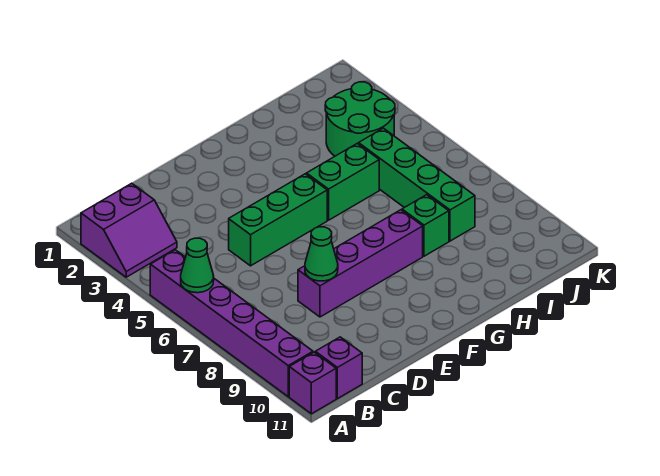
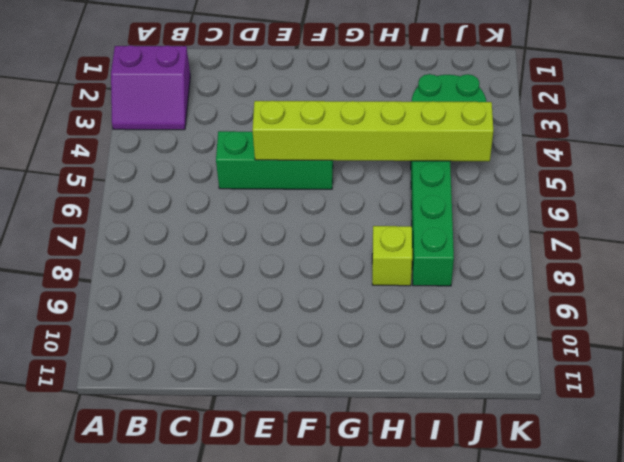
lime 1x6 brick [252,101,493,161] -> none
lime 1x1 brick [372,226,412,286] -> green 1x1 brick [402,195,449,256]
none -> purple 1x6 brick [150,250,313,397]
none -> purple 1x1 brick [289,352,336,414]
none -> purple 1x1 brick [315,337,362,399]

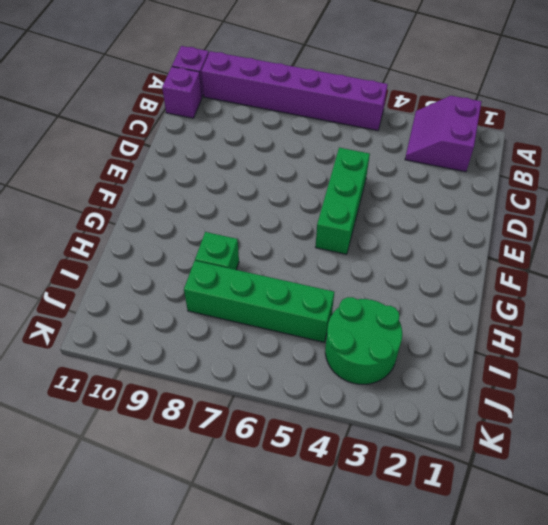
none -> purple 1x4 brick [298,210,423,317]
none -> green 1x2 brick [307,143,379,220]
none -> green 1x1 cone [181,238,214,293]

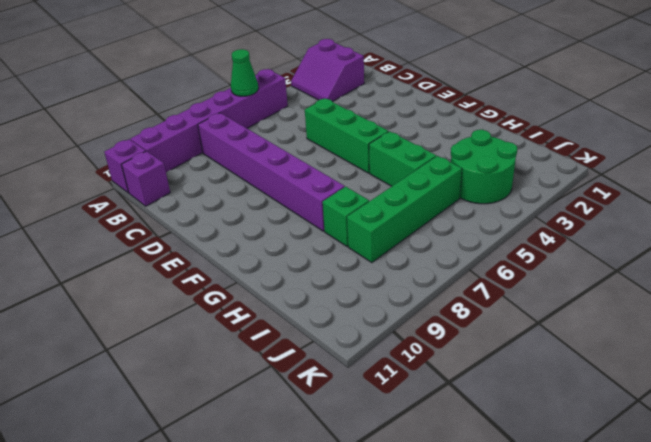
purple 1x6 brick [198,113,345,231] -> purple 1x4 brick [298,210,423,317]
none -> green 1x1 cone [305,227,338,281]

